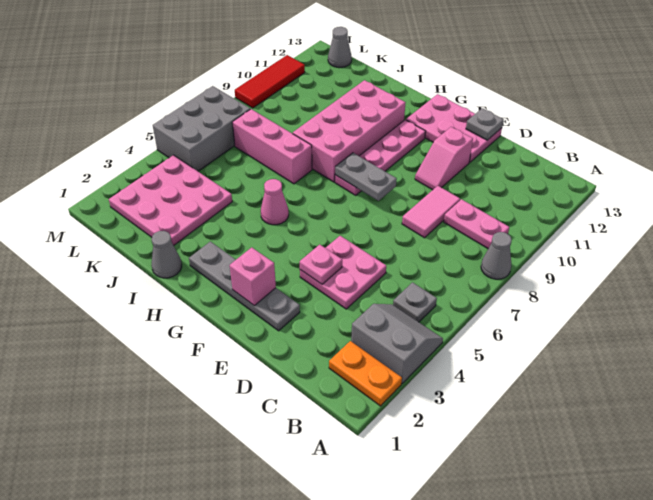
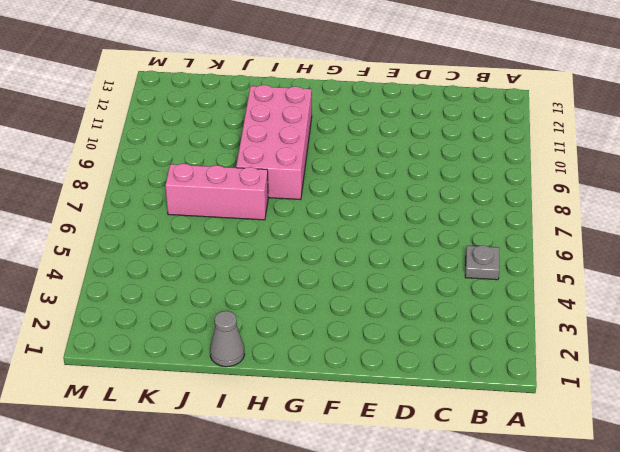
none -> orange 1x2 plate [329,341,402,406]
none -> grey 2x2 slope [351,304,443,383]
none -> grey 1x1 cone [481,232,512,279]

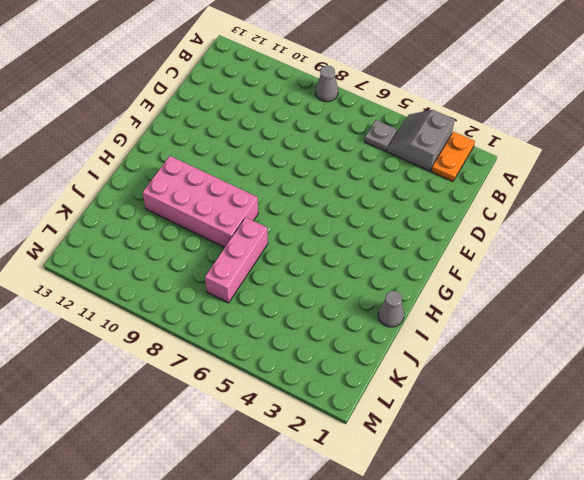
none -> pink 1x2 plate [444,199,509,249]
none -> pink 2x2 plate [300,236,386,309]
none -> pink 1x2 tile [402,186,460,238]

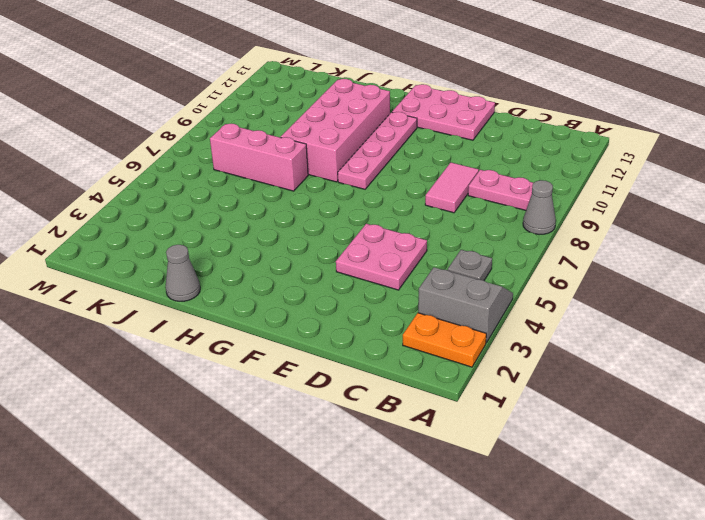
none -> grey 1x4 plate [189,242,300,331]
none -> pink 1x2 slope [415,127,473,190]
none -> pink 1x1 cone [261,179,289,225]

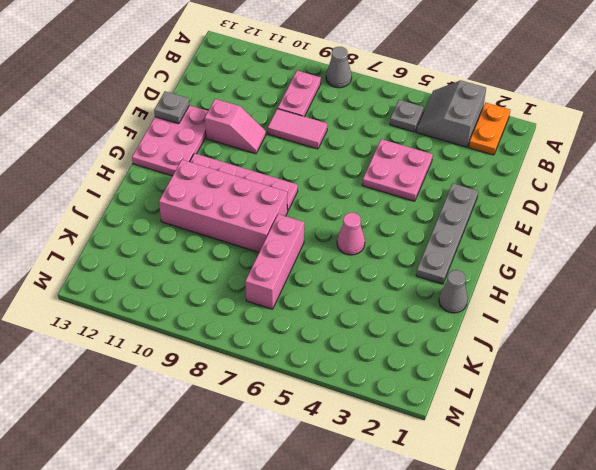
none -> pink 3x3 plate [109,155,232,245]
none -> grey 2x3 brick [153,86,250,171]
none -> grey 1x1 cone [328,27,352,68]

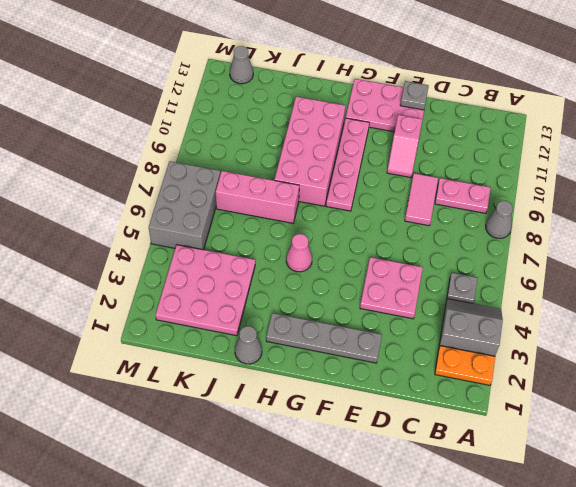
none -> red 1x3 tile [235,55,305,108]
none -> pink 1x1 plate [300,244,342,284]
none -> pink 1x1 brick [230,247,276,305]

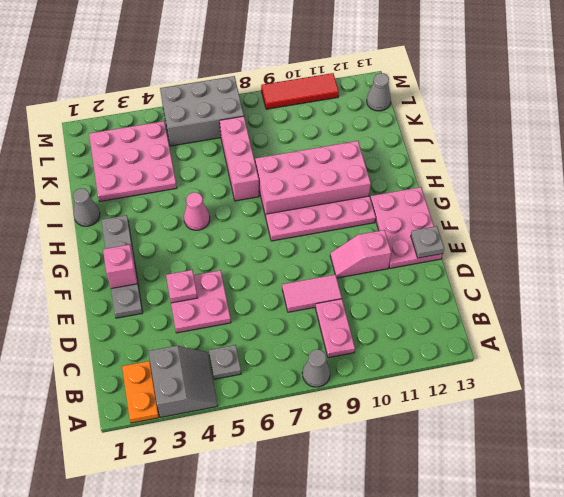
none -> grey 1x2 plate [335,153,397,201]

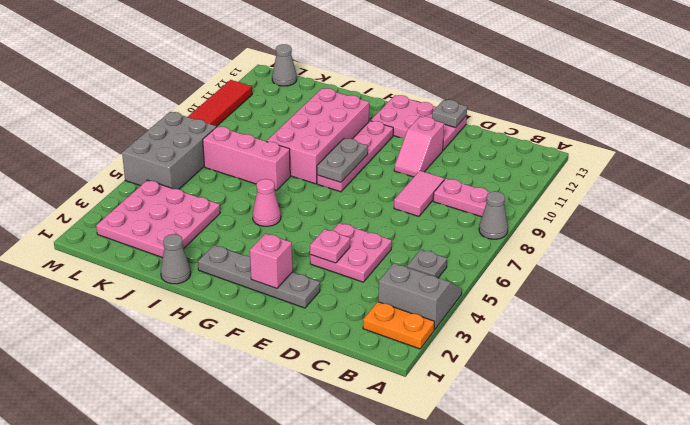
grey 1x2 plate [317,138,368,182] -> grey 1x2 plate turned to [335,153,397,201]

